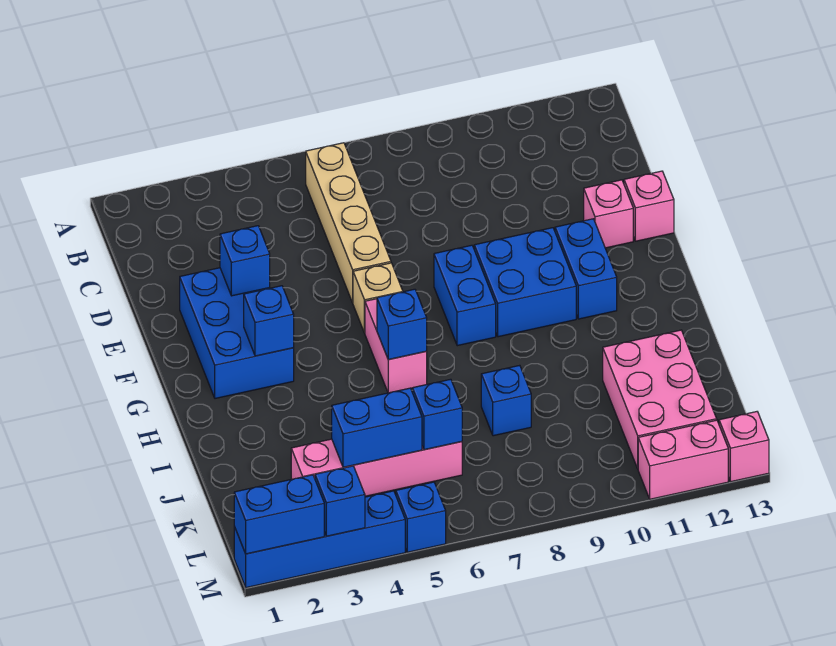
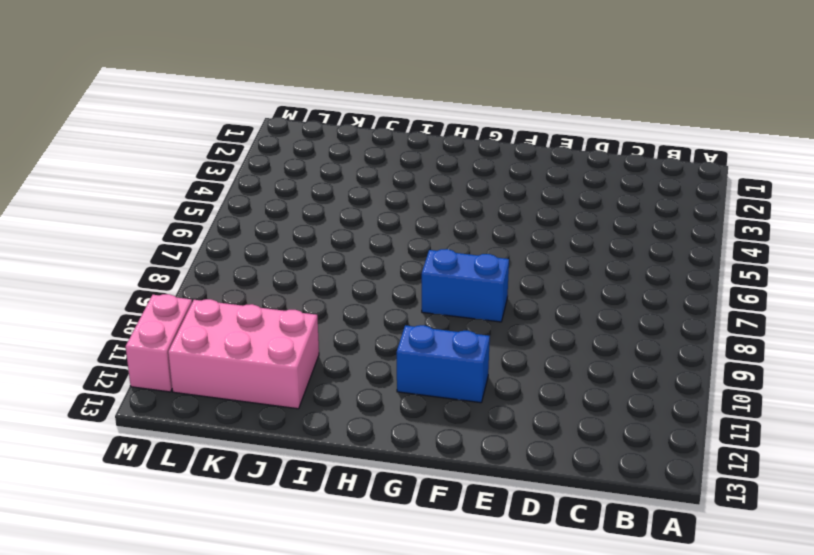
none -> tan 1x4 brick [306,143,391,303]
none -> blue 2x3 brick [180,268,294,399]
none -> pink 1x1 brick [584,180,633,248]

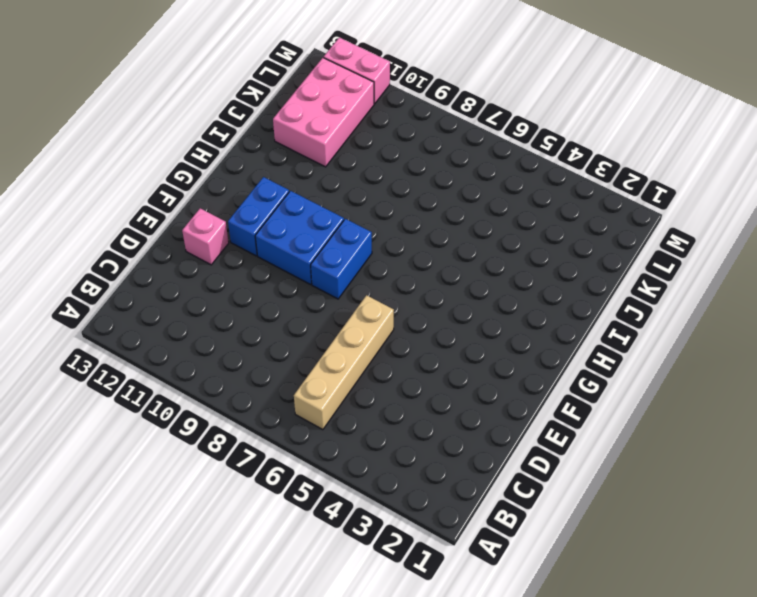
none -> blue 2x3 brick [180,268,294,399]
none -> pink 1x1 brick [624,171,674,241]
none -> tan 1x1 brick [353,263,403,333]

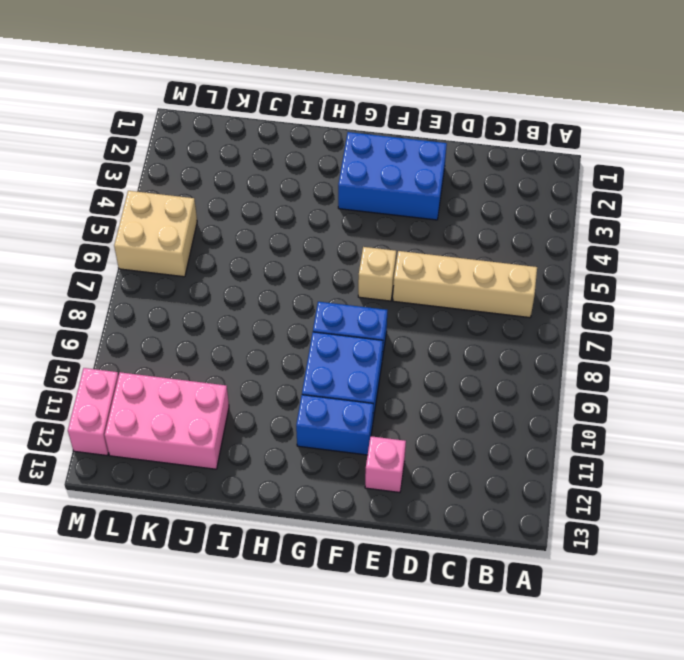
tan 2x2 brick [114,191,197,277] -> blue 1x1 brick [396,482,446,552]
none -> pink 1x1 brick [624,171,674,241]
none -> pink 1x2 brick [365,299,427,393]
none -> blue 1x1 brick [481,365,531,436]

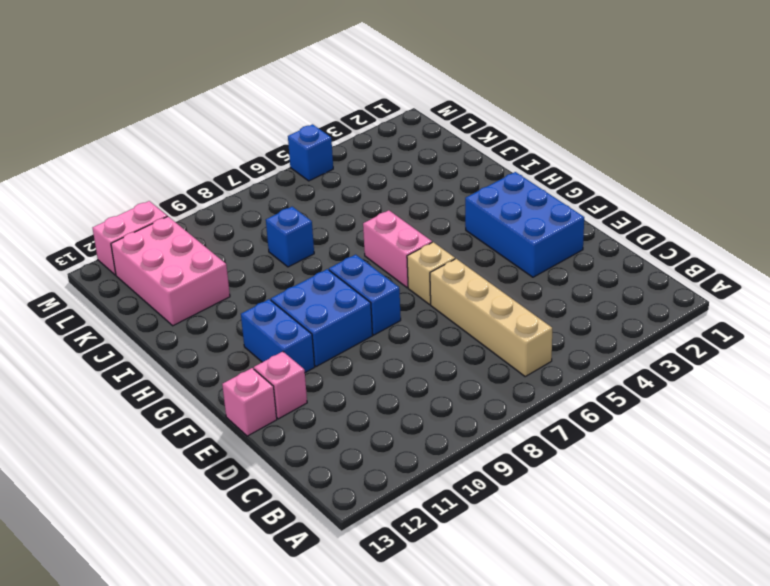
none -> pink 1x4 brick [291,439,462,496]
none -> blue 1x4 brick [234,491,405,588]
none -> pink 1x1 brick [719,412,769,482]

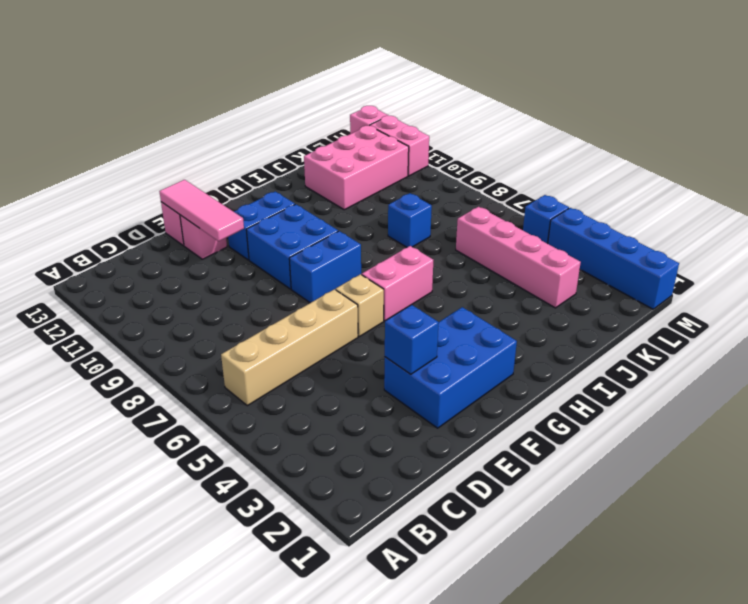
pink 1x3 tile [159,180,244,241] -> none
none -> blue 1x1 brick [244,286,294,356]
none -> blue 1x1 brick [377,289,427,360]
none -> blue 1x2 brick [332,388,422,467]

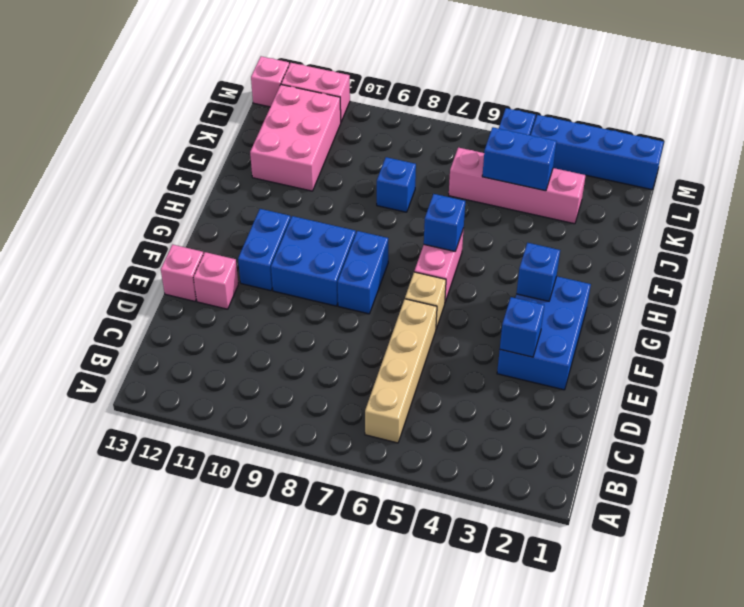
none -> blue 1x1 brick [413,379,462,450]
none -> blue 1x2 brick [234,475,324,554]
none -> blue 1x1 brick [315,466,365,536]

